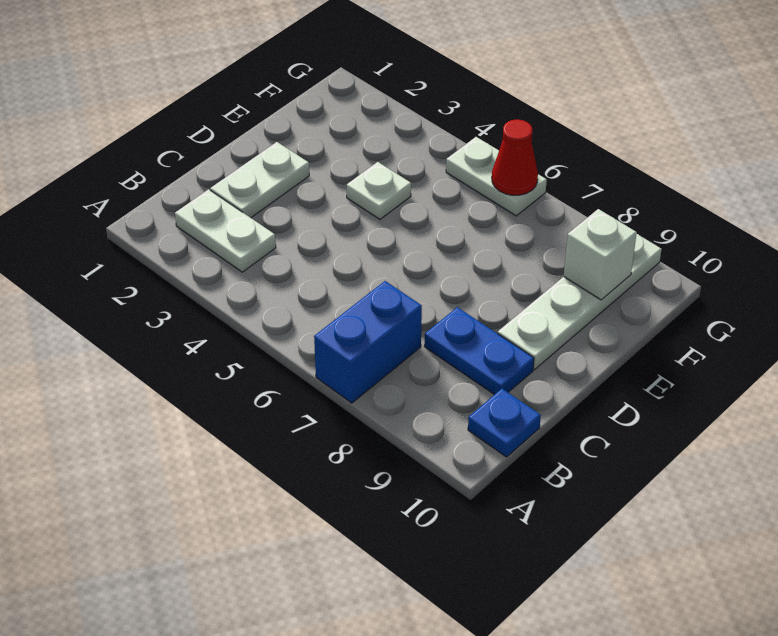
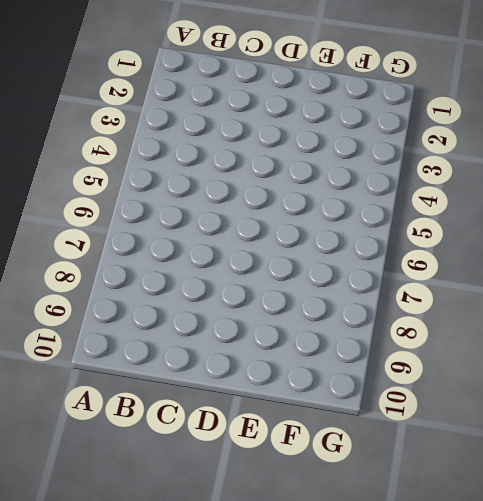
none -> blue 1x2 brick [314,281,422,403]
none -> white 1x2 plate [175,189,276,272]

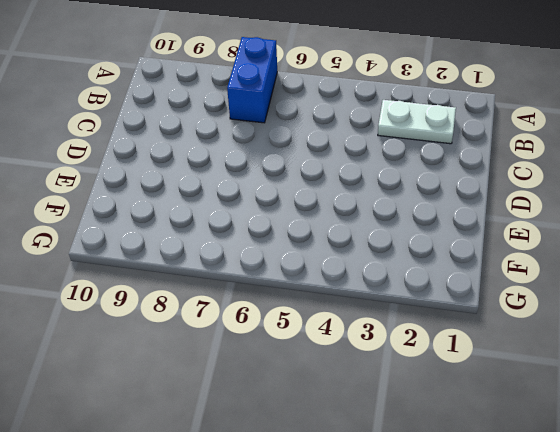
none -> blue 1x1 plate [468,389,541,457]
none -> white 1x2 plate [210,142,309,218]

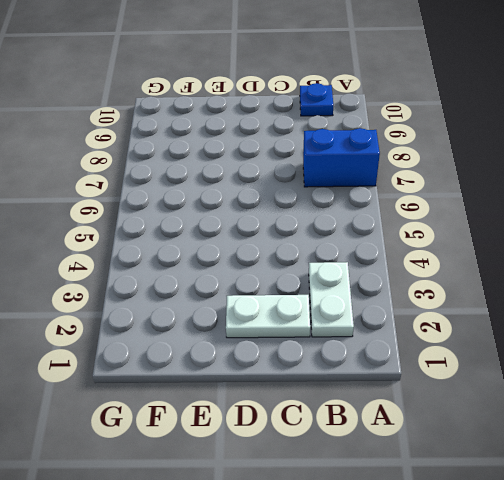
none -> blue 1x2 plate [424,307,534,395]
none -> white 1x4 plate [498,234,662,370]

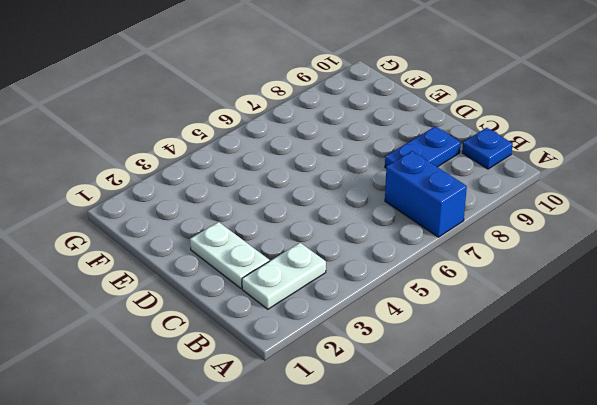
none -> white 1x4 plate [498,234,662,370]
none -> white 1x1 plate [347,162,411,219]

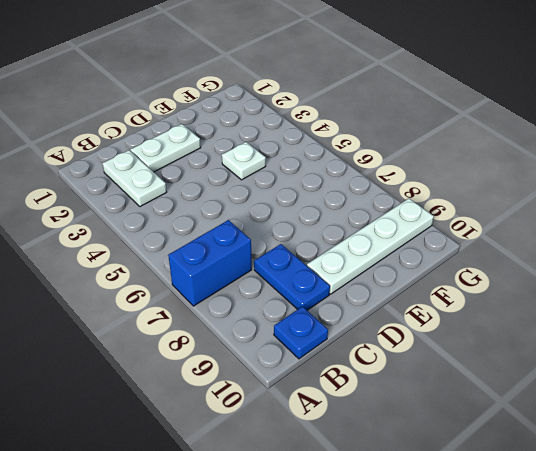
none -> white 1x2 plate [446,137,547,216]
none -> white 1x1 brick [564,209,637,300]

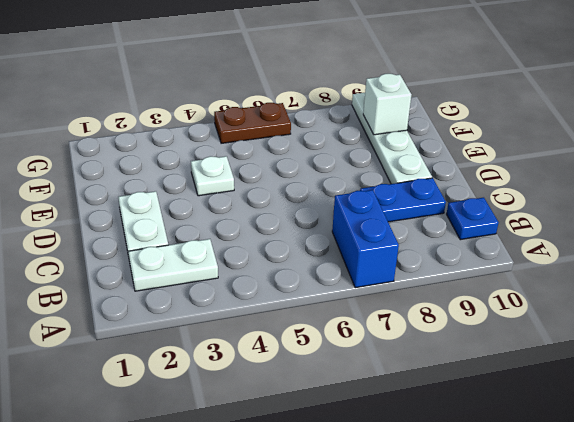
brown 1x2 plate [214,103,291,143] -> white 1x2 plate [446,137,547,216]
none -> red 1x1 cone [492,120,538,195]

